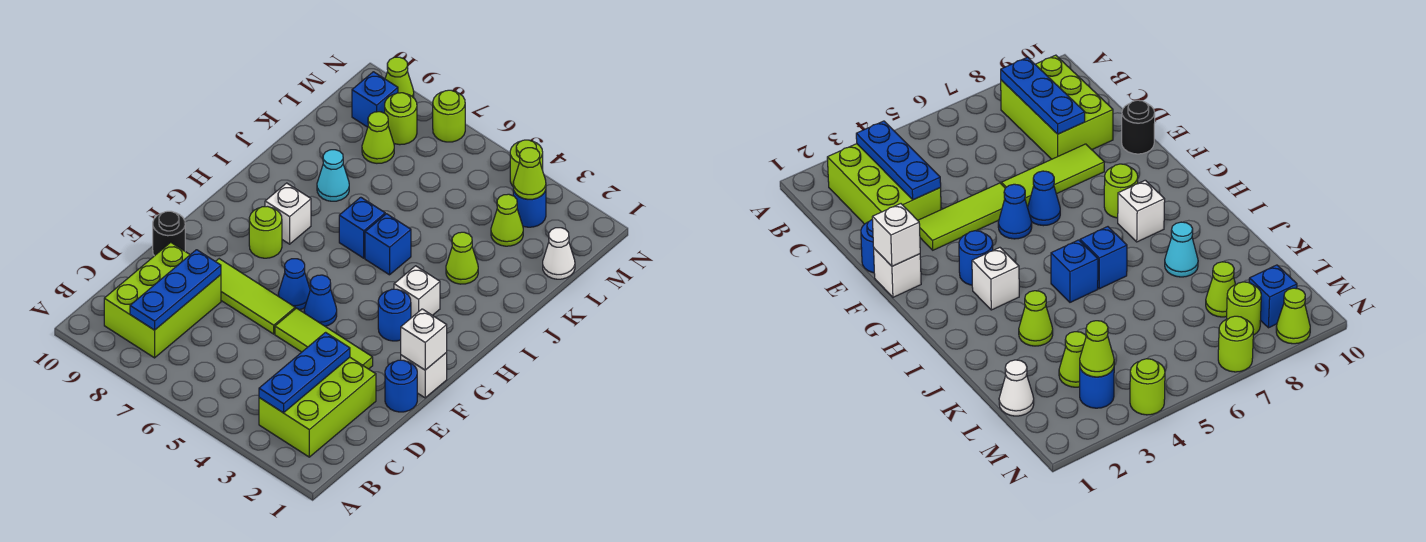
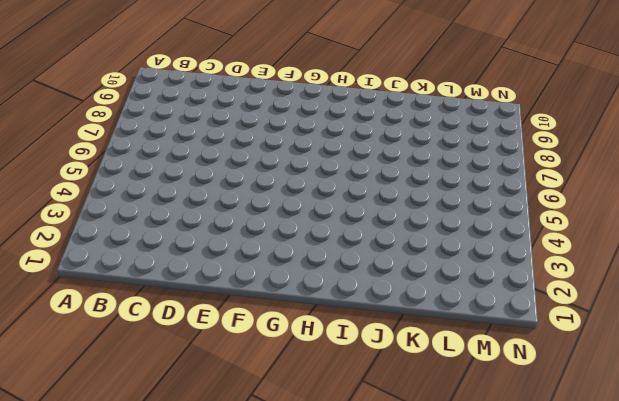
none -> lime 2x3 brick [259,357,376,457]
none -> lime 2x3 brick [104,242,221,358]
none -> blue 1x1 round brick [385,360,417,412]
none -> lime 1x3 tile [275,308,373,369]

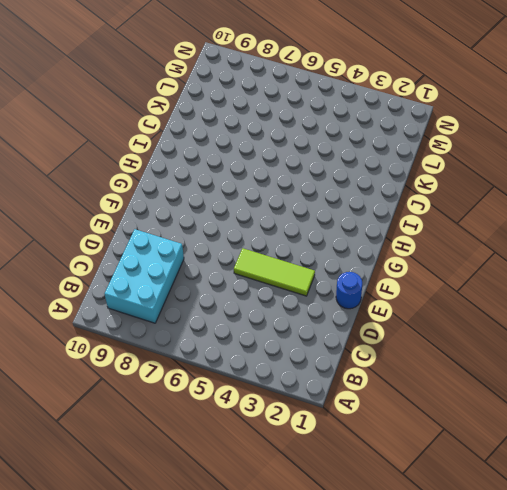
cyan 2x3 brick [105,229,184,323] -> lime 2x3 brick [104,242,221,358]
none -> lime 2x3 brick [259,357,376,457]
none -> lime 1x3 tile [215,259,295,334]
none -> black 1x1 round brick [153,211,185,256]
none -> white 1x1 brick [401,353,447,398]

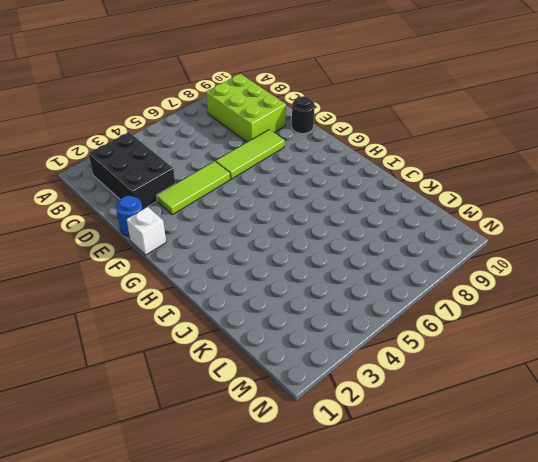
black 2x3 brick [88,132,175,209] -> lime 2x3 brick [259,357,376,457]
none -> blue 1x1 cone [304,275,337,326]
none -> blue 1x1 cone [278,259,310,310]
none -> blue 1x1 round brick [378,289,411,341]
none -> lime 1x1 round brick [249,206,282,258]

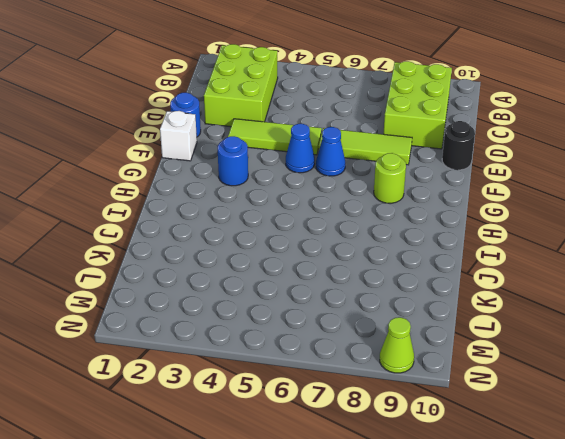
none -> white 1x1 brick [394,266,440,318]
none -> white 1x1 brick [265,183,311,244]
none -> blue 1x1 brick [365,214,411,275]
none -> blue 1x1 brick [339,197,385,258]

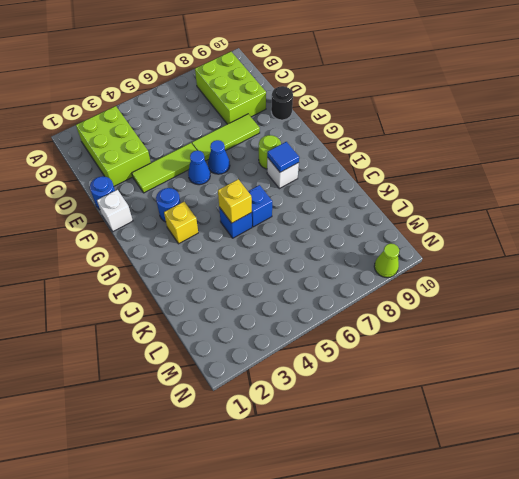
yellow 1x1 brick [164,202,198,244] -> white 1x1 brick [394,266,440,318]
blue 1x1 tile [267,142,299,172] -> none
yellow 1x1 brick [218,179,252,223] -> none
none -> lime 1x1 cone [446,232,478,284]
none -> cyan 1x1 cone [317,150,349,201]
none -> white 1x1 cone [543,228,575,279]
none -> lime 1x1 cone [491,194,523,246]

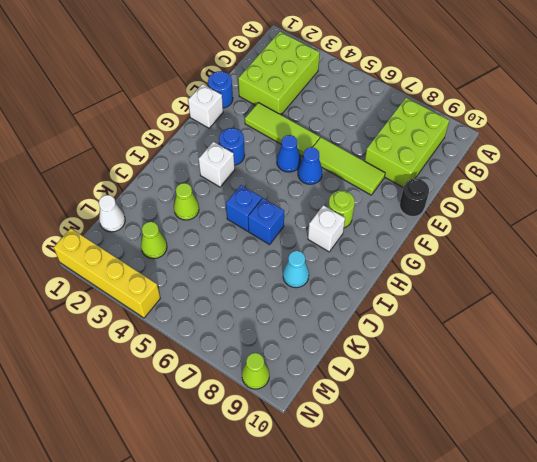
yellow 1x4 brick [54,229,160,318] -> lime 1x1 round brick [510,140,543,186]
none -> lime 1x1 cone [362,112,394,163]
none -> blue 1x1 round brick [513,187,546,227]
none -> lime 1x1 round brick [385,93,417,145]
none -> blue 1x1 brick [352,72,398,127]

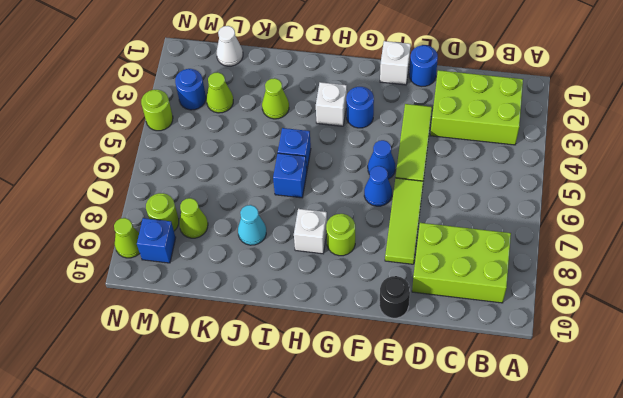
none -> lime 1x1 round brick [433,90,465,142]
none -> blue 1x3 plate [259,332,350,413]
none -> blue 1x3 plate [130,250,221,330]
none -> white 1x1 brick [401,309,447,370]

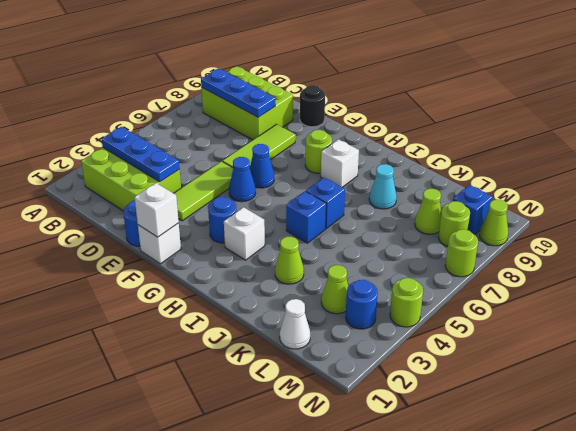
none -> lime 1x1 cone [513,148,546,199]

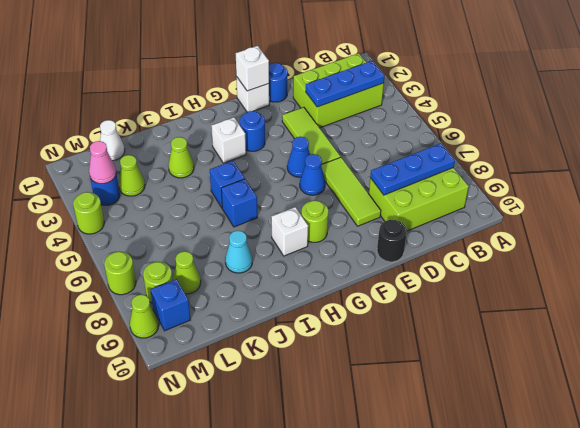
pink 1x1 cone [89,141,116,184] -> lime 1x1 cone [513,148,546,199]

